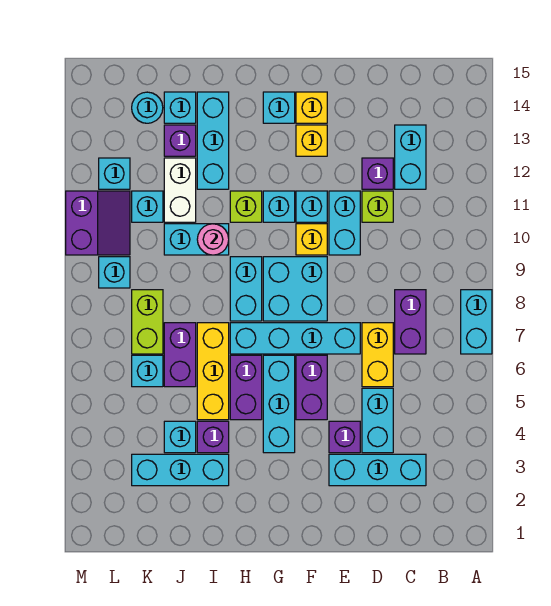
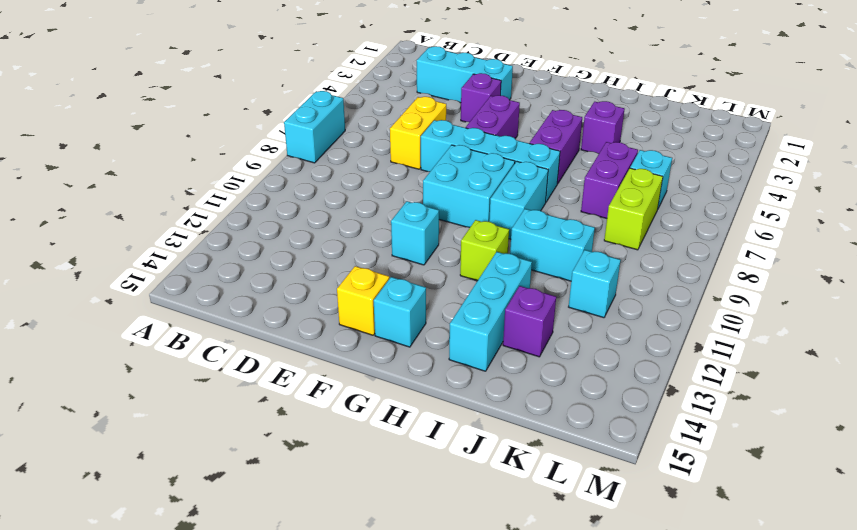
none -> purple 1x2 brick [395,290,426,354]
none -> cyan 1x2 brick [395,125,426,189]
none -> cyan 1x2 brick [362,388,393,453]
none -> lime 1x1 brick [362,191,393,222]

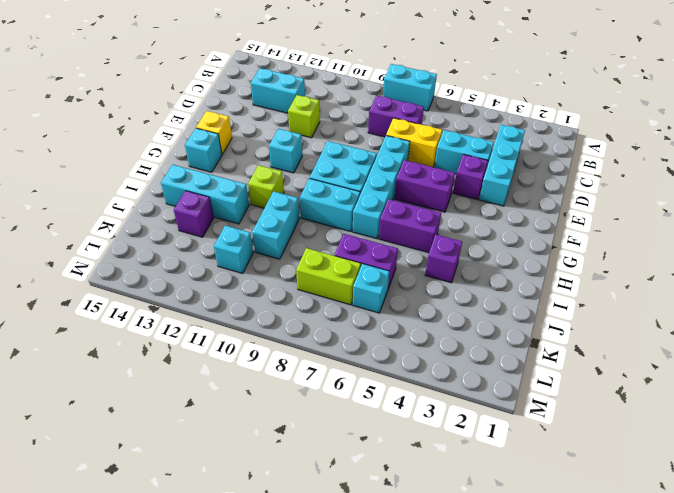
none -> purple 1x1 brick [362,158,393,189]
none -> cyan 1x2 brick [329,191,360,255]
none -> yellow 1x1 brick [296,224,327,255]
none -> yellow 1x1 brick [296,125,327,156]

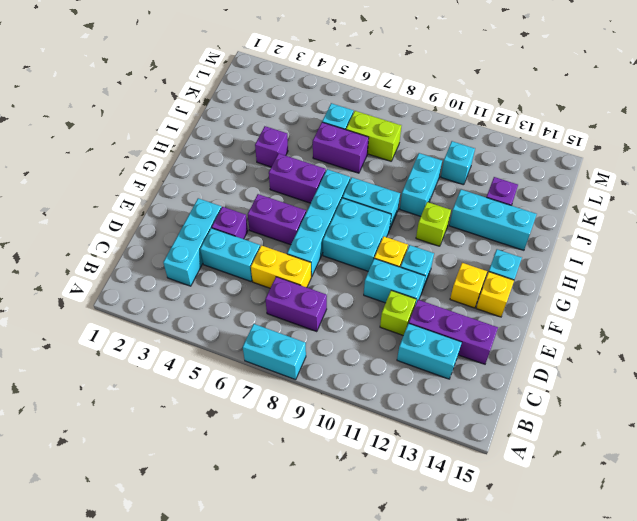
purple 1x3 brick [409,300,498,364] -> purple 1x1 brick [362,158,393,189]
none -> cyan 1x3 brick [263,355,295,453]
none -> cyan 1x1 brick [263,191,295,222]
none -> cyan 1x3 brick [132,454,229,486]
none -> yellow 1x3 brick [197,323,229,420]

